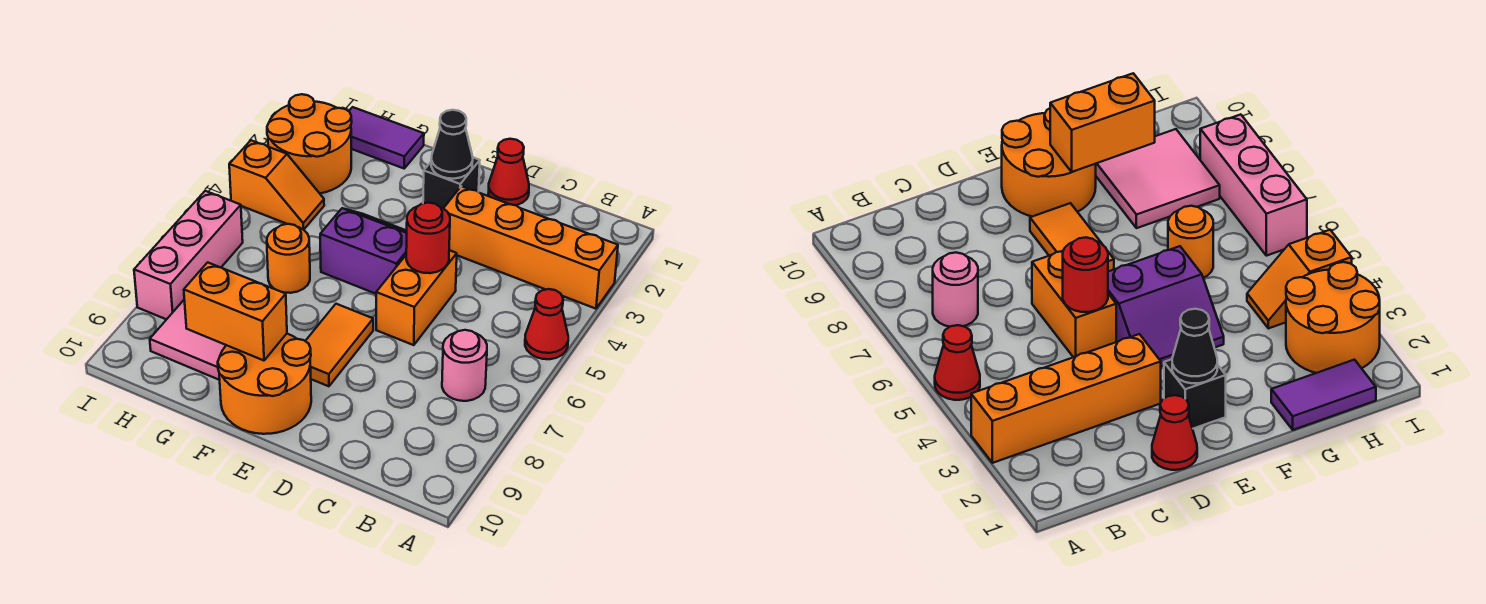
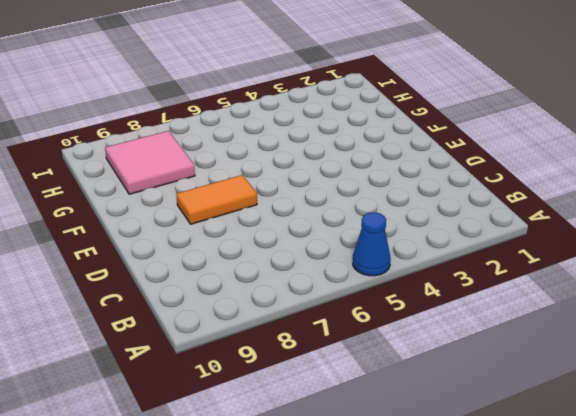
blue 1x1 cone [353,212,391,276] -> red 1x1 cone [525,289,568,359]
none -> orange 1x4 brick [444,186,618,309]
none -> pink 1x1 round brick [442,330,487,401]
none -> red 1x1 cone [488,139,529,205]

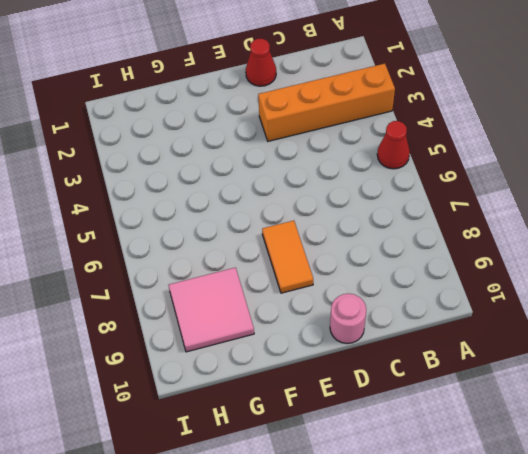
pink 1x1 round brick [330,294,366,343] -> pink 1x1 round brick moved to [442,330,487,401]
none -> orange 1x2 brick [376,250,457,345]
none -> black 1x1 brick [423,158,480,208]
none -> purple 2x2 slope [320,208,407,294]

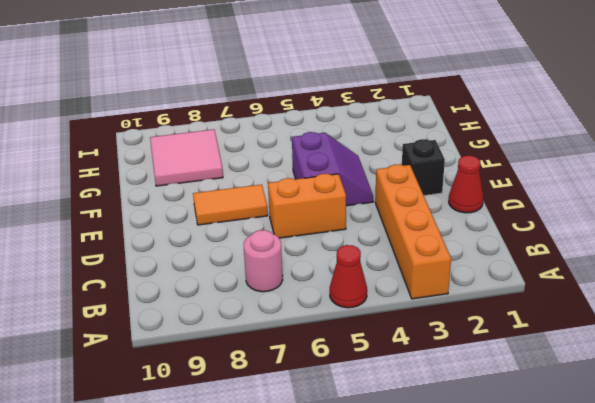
none -> orange 2x2 round brick [218,334,311,434]
none -> purple 1x2 tile [349,107,424,168]
none -> orange 1x1 round brick [267,224,310,293]

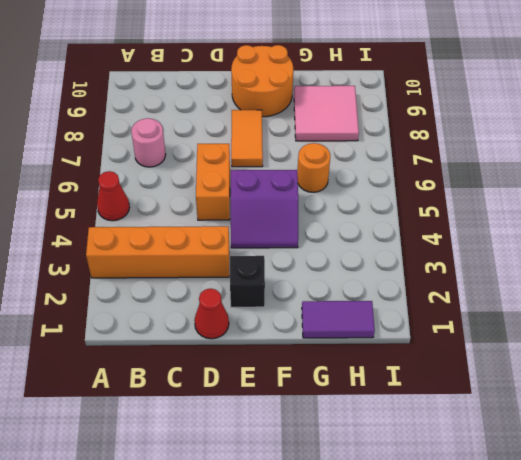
none -> orange 2x2 round brick [267,94,352,193]
none -> orange 1x2 slope [229,140,324,230]
none -> pink 1x3 brick [134,191,243,320]

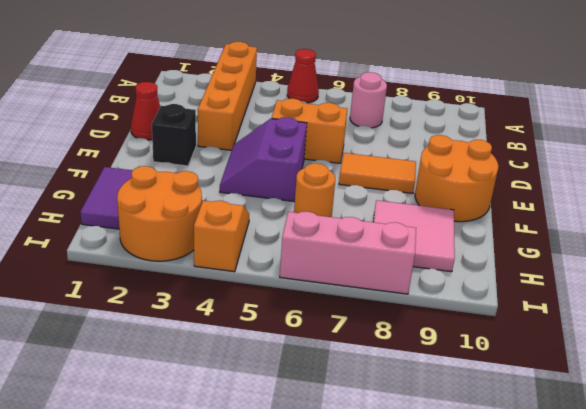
none -> red 1x1 round brick [406,203,450,273]
none -> black 1x1 cone [431,110,473,179]
none -> orange 1x2 brick [184,262,287,361]

